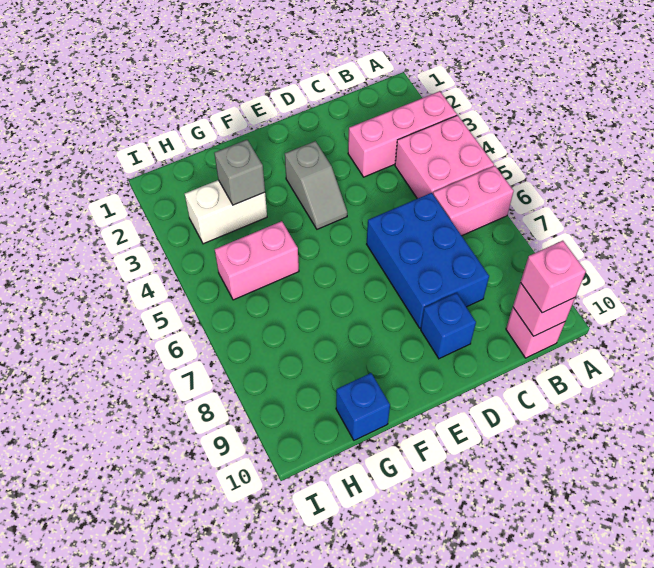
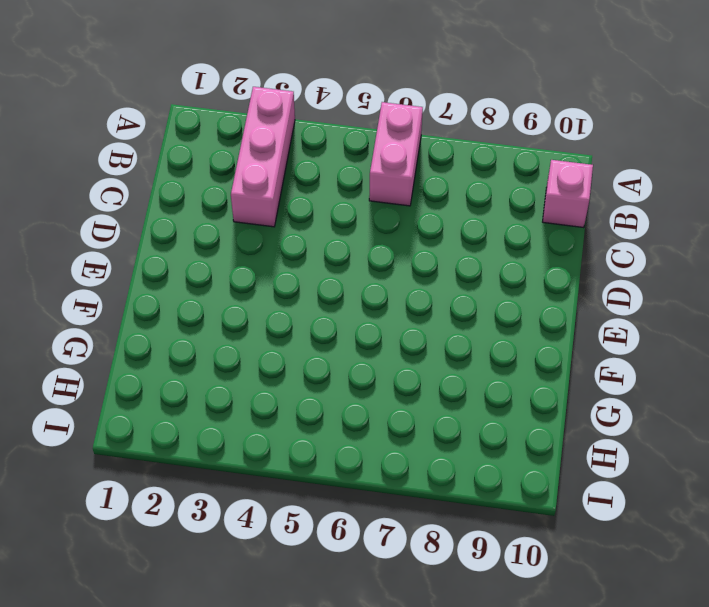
none -> pink 2x2 brick [395,115,494,199]
none -> blue 2x3 brick [367,193,489,328]
none -> blue 1x1 brick [421,293,476,359]

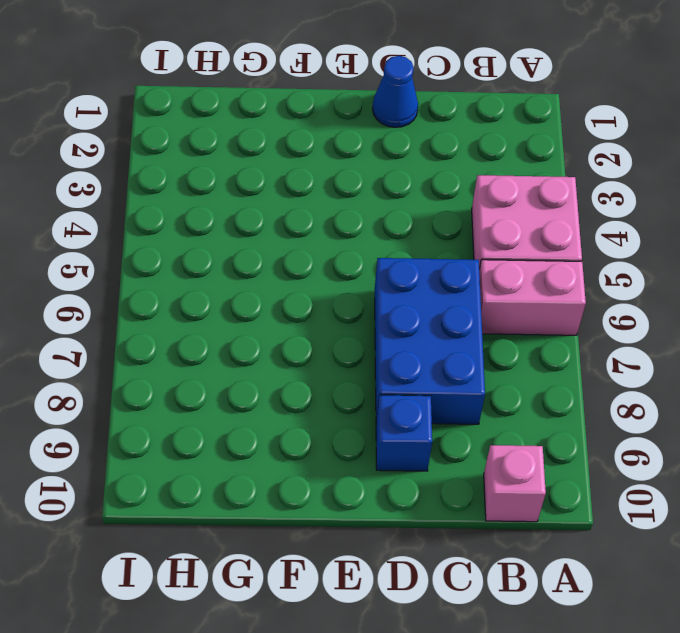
blue 1x1 cone [373,56,418,127] -> none
none -> pink 1x3 brick [348,91,457,177]
none -> grey 1x2 slope [285,141,347,229]
none -> white 1x2 brick [185,180,267,244]

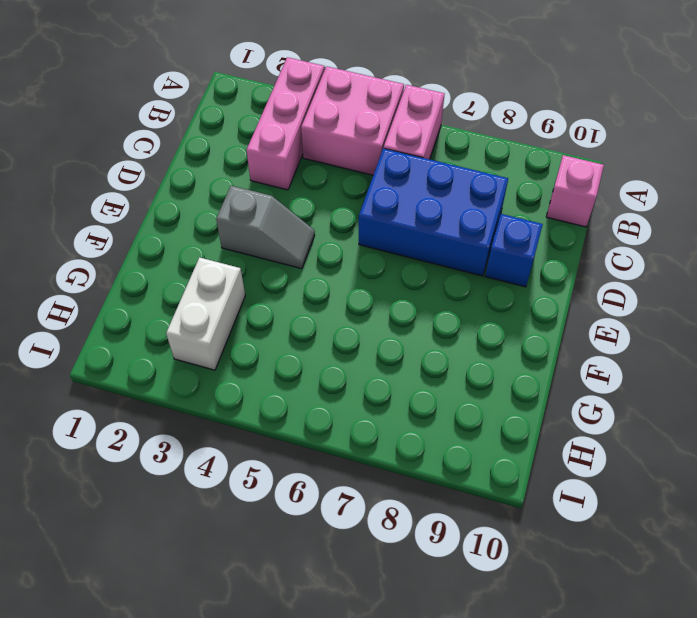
none -> pink 1x2 brick [215,221,299,300]
none -> blue 1x1 brick [336,373,390,440]
none -> pink 1x1 brick [513,283,575,336]

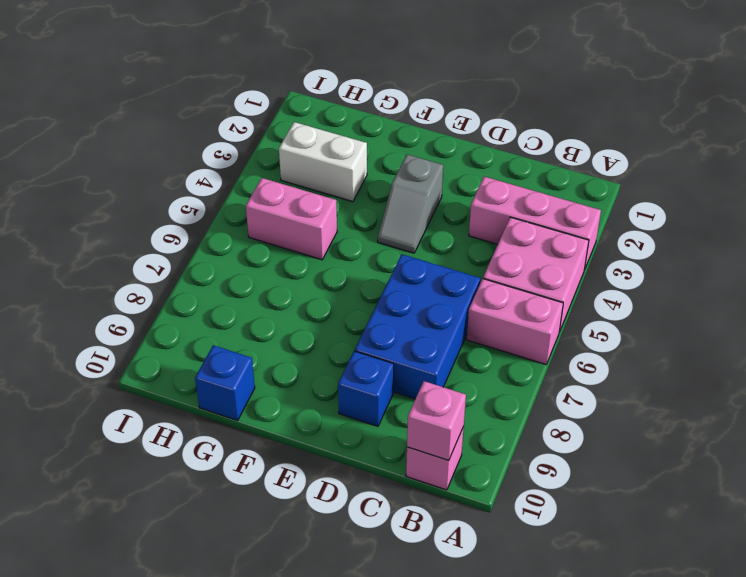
none -> grey 1x1 brick [214,140,265,205]
none -> pink 1x1 brick [521,241,586,313]

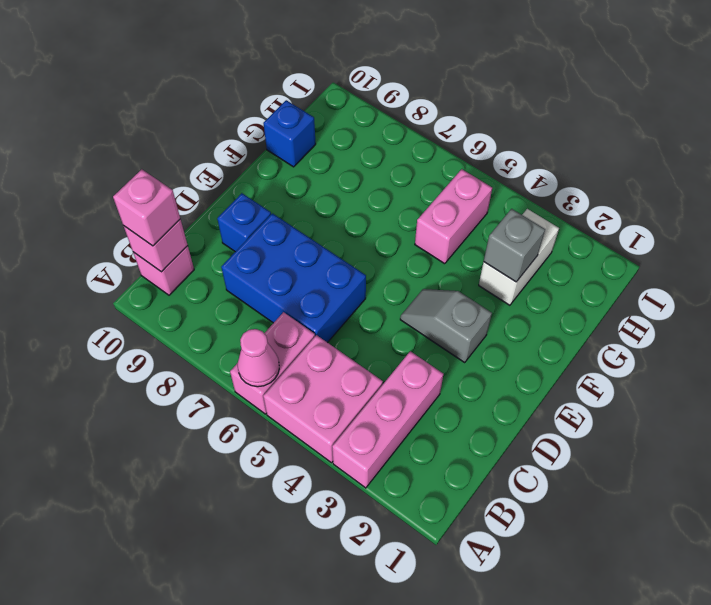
pink 1x1 cone [238,329,279,387] -> none

